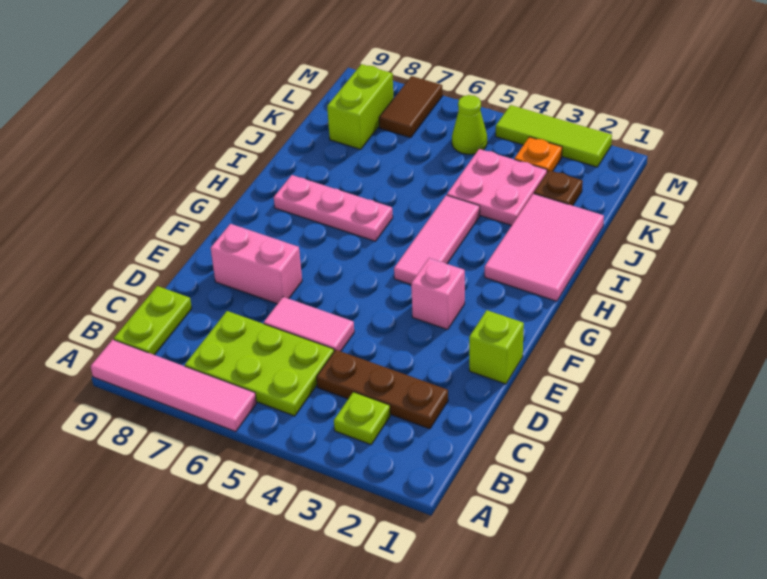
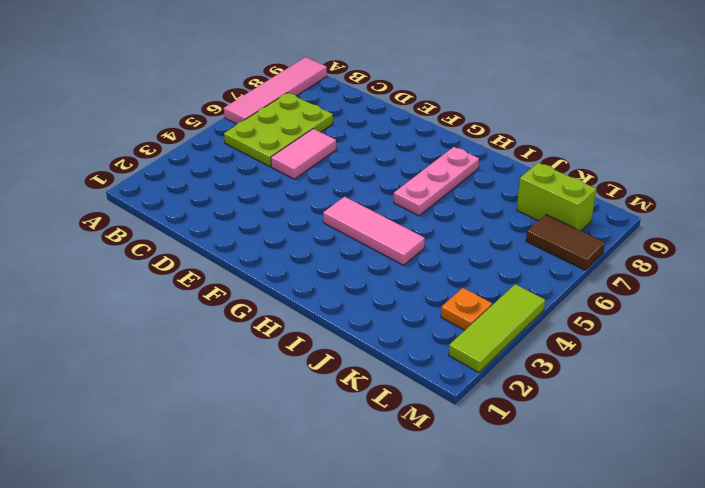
none -> lime 1x1 plate [334,392,390,445]
none -> lime 1x2 plate [114,286,192,355]
none -> brown 1x3 plate [316,350,448,429]

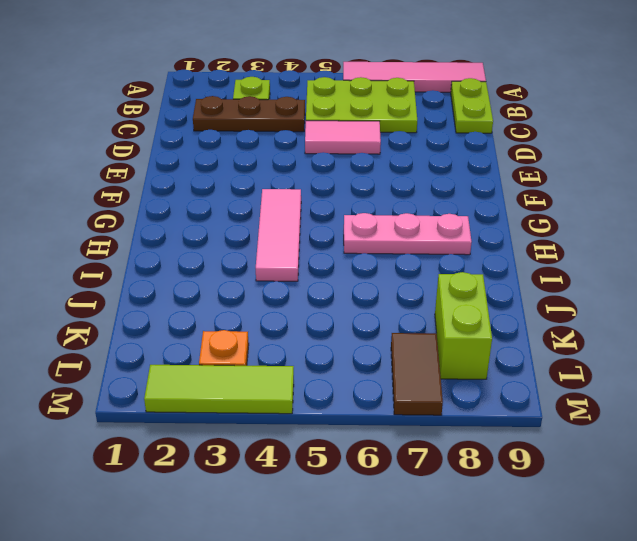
none -> lime 1x1 brick [469,310,524,384]
none -> pink 1x2 brick [211,224,302,304]
none -> pink 1x1 brick [411,258,465,330]

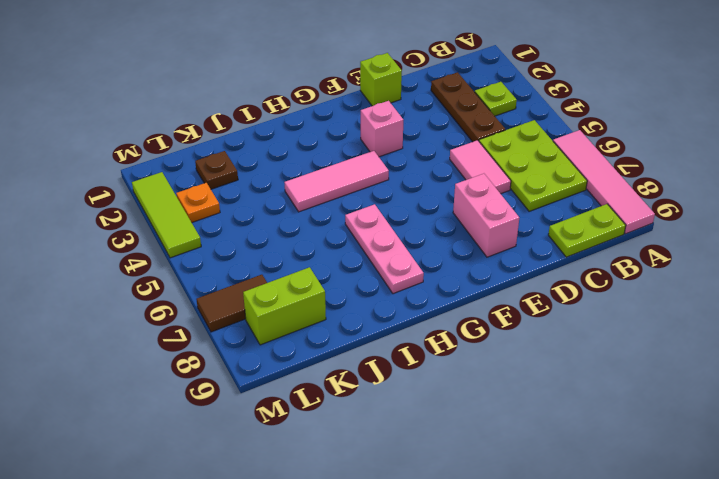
none -> pink 2x3 tile [485,194,604,301]
none -> pink 2x2 plate [447,149,547,226]
none -> lime 1x1 cone [452,95,487,154]

